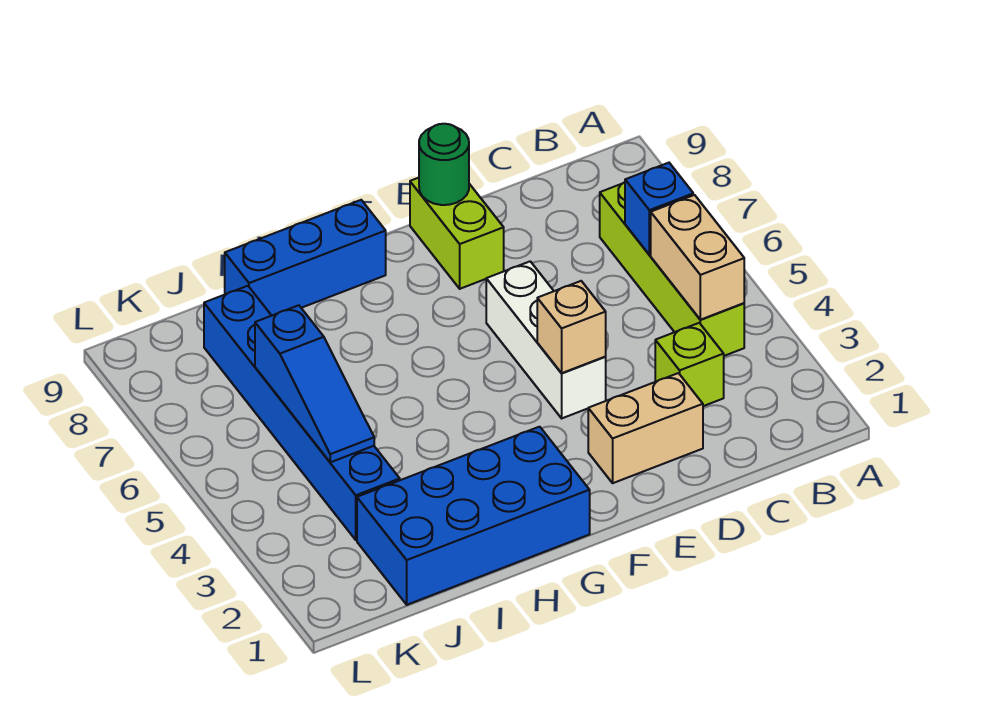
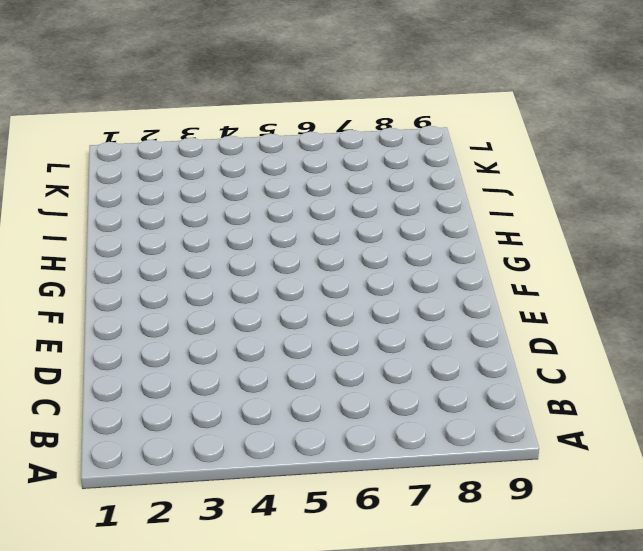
none -> lime 1x4 brick [600,182,744,356]
none -> lime 1x1 brick [655,323,724,406]
none -> tan 1x2 brick [588,373,703,483]

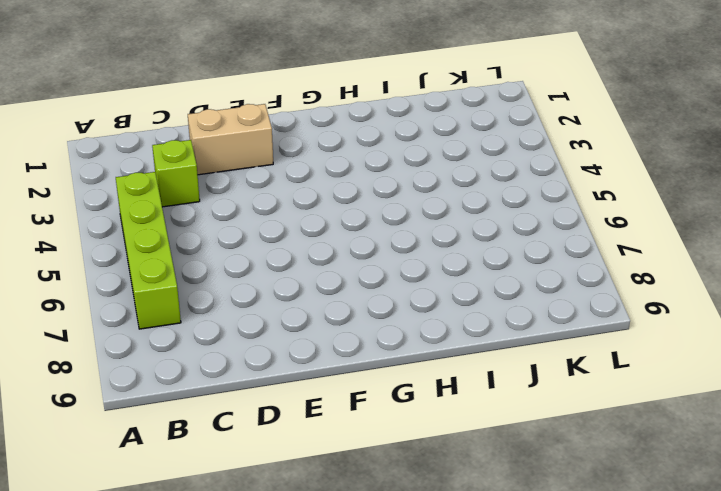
none -> white 1x3 brick [486,261,606,418]
none -> lime 1x2 brick [410,178,504,289]
none -> blue 2x4 brick [357,427,590,605]

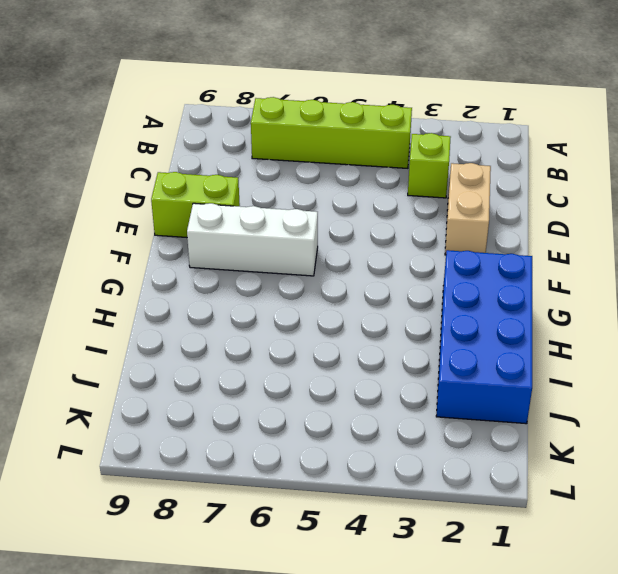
white 1x3 brick [187,203,318,276] -> white 1x3 brick moved to [486,261,606,418]
none -> blue 1x3 brick [225,200,386,315]
none -> blue 1x6 brick [204,286,400,540]
none -> tan 1x2 brick [651,195,744,320]

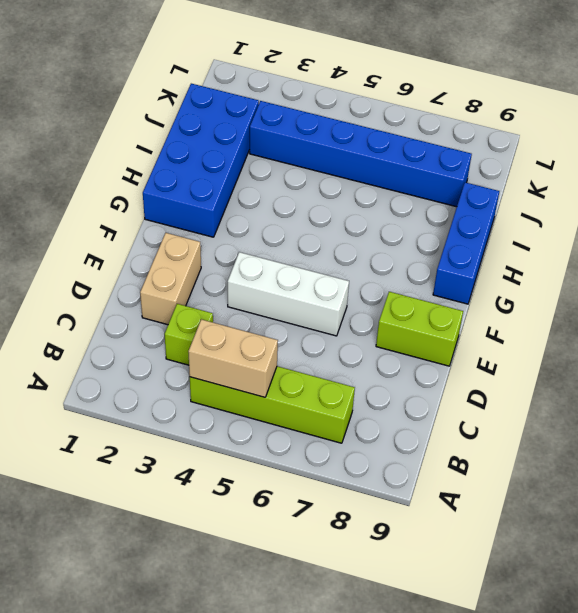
none -> blue 1x1 brick [625,163,693,255]
none -> tan 1x1 brick [537,281,606,373]
none -> green 1x1 round brick [419,124,469,205]

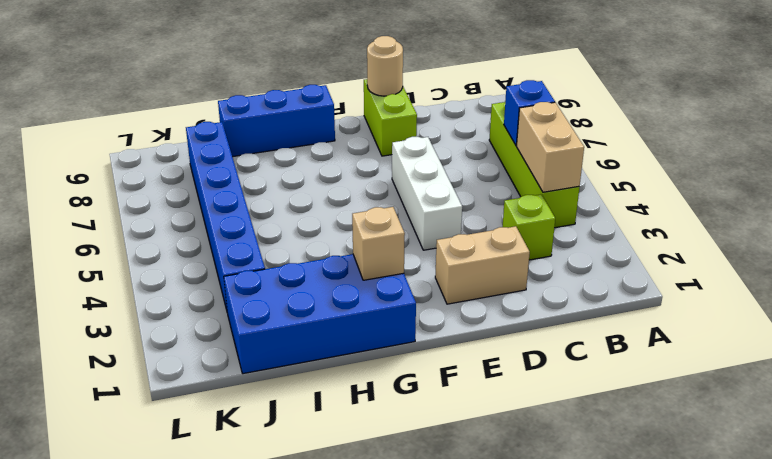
tan 1x1 round brick [367,36,403,96] -> green 1x1 round brick [419,124,469,205]
tan 1x1 brick [352,207,405,280] -> tan 1x1 brick moved to [537,281,606,373]
none -> blue 1x3 slope [255,305,374,462]

